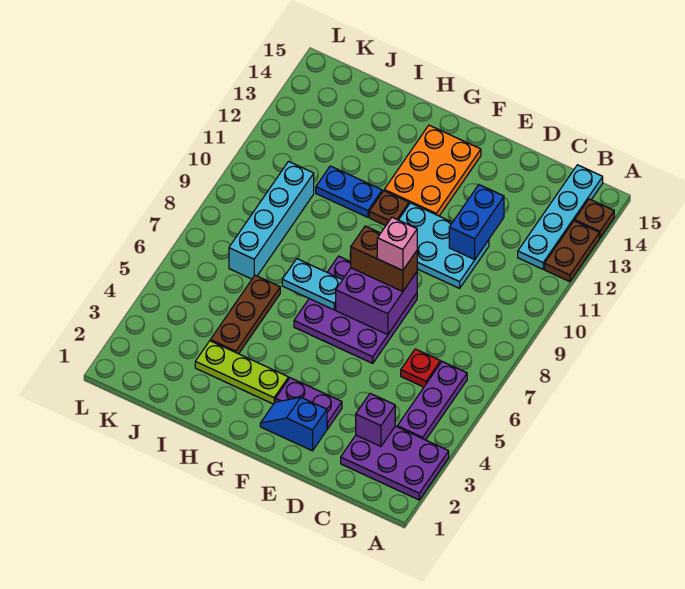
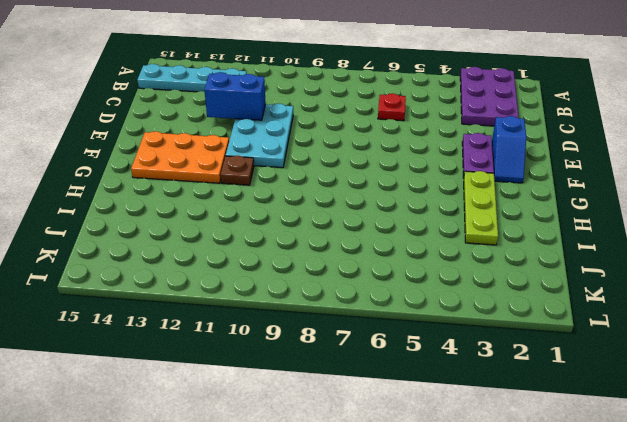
none -> brown 1x2 plate [545,221,599,282]
none -> brown 1x1 plate [575,199,614,238]
none -> purple 1x3 plate [397,362,467,440]

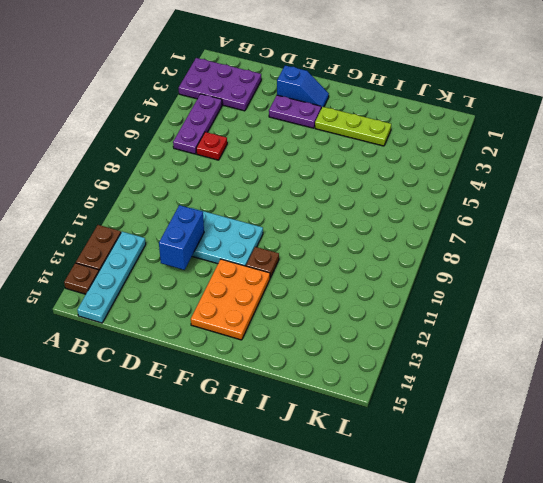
none -> purple 3x3 plate [294,256,417,363]
none -> blue 1x2 plate [316,166,382,217]
none -> brown 1x3 plate [210,275,280,354]

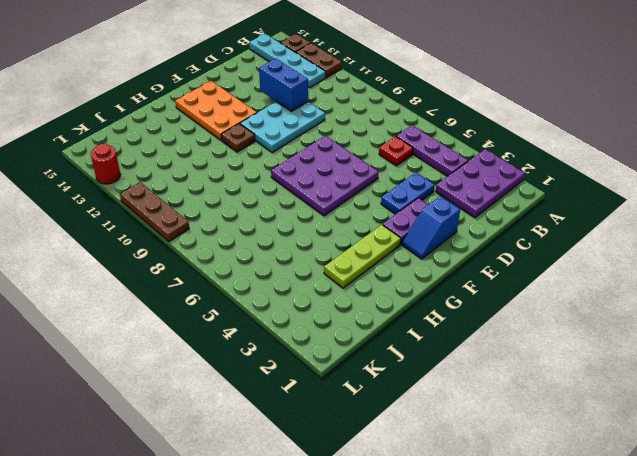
blue 1x2 plate [381,173,435,214] -> blue 1x2 plate moved to [316,166,382,217]
brown 1x3 plate [120,182,189,242] -> brown 1x3 plate moved to [210,275,280,354]
red 1x1 round brick [91,144,120,184] -> none
none -> cyan 1x4 brick [229,161,314,279]
none -> purple 1x1 brick [356,394,395,446]
none -> purple 2x2 brick [336,268,417,335]

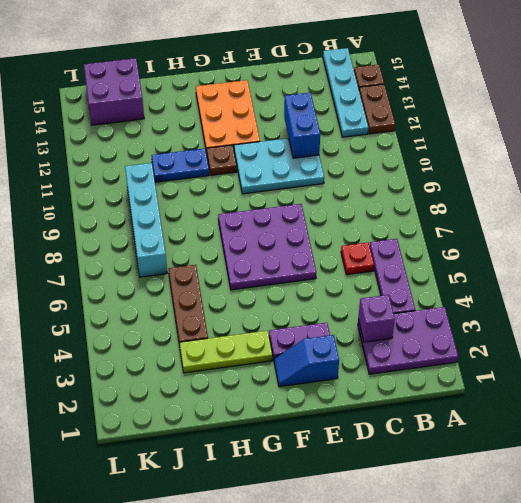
purple 2x2 brick [84,58,144,125] -> purple 2x2 brick moved to [336,268,417,335]
none -> cyan 1x2 plate [282,259,343,310]
none -> brown 1x2 brick [351,226,417,292]
none -> pink 1x1 brick [377,217,417,271]

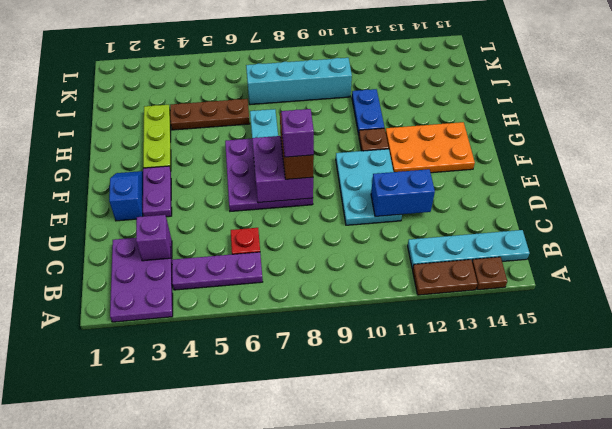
purple 1x1 brick [281,109,314,157] -> pink 1x1 brick [377,217,417,271]

